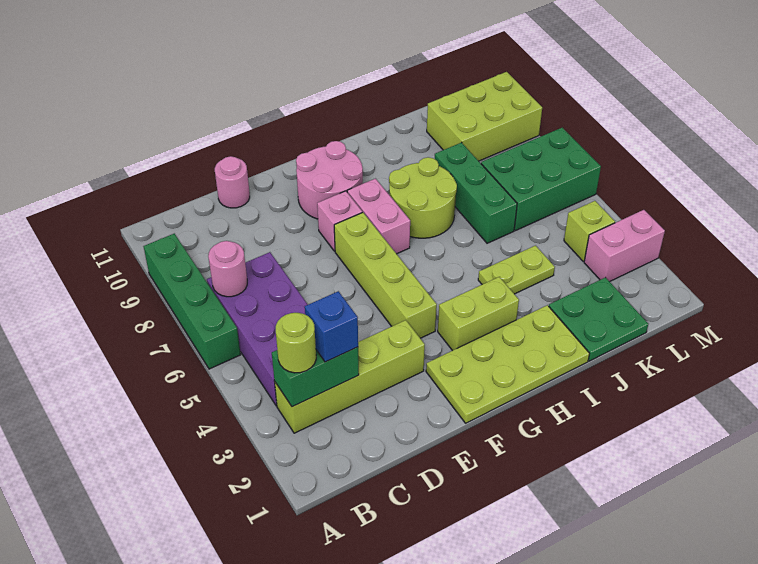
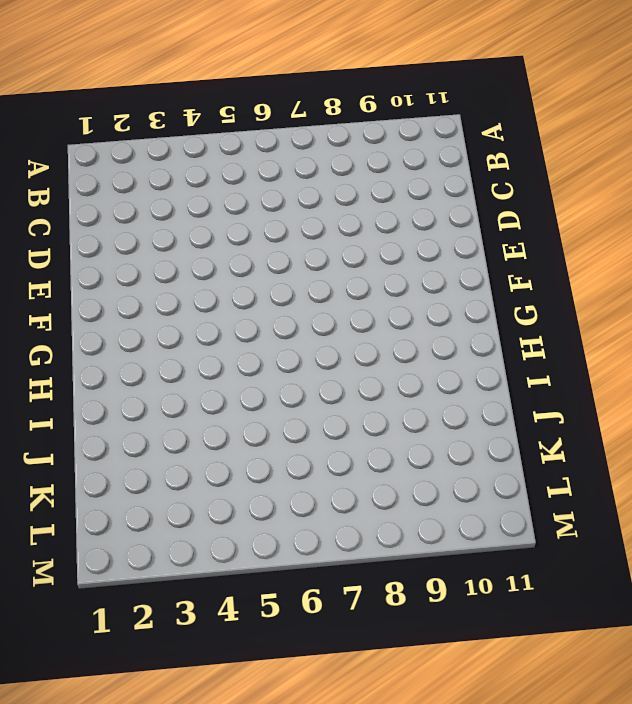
none -> green 1x4 brick [144,234,241,369]
none -> lime 1x4 brick [275,320,425,433]
none -> purple 2x4 brick [207,252,308,406]

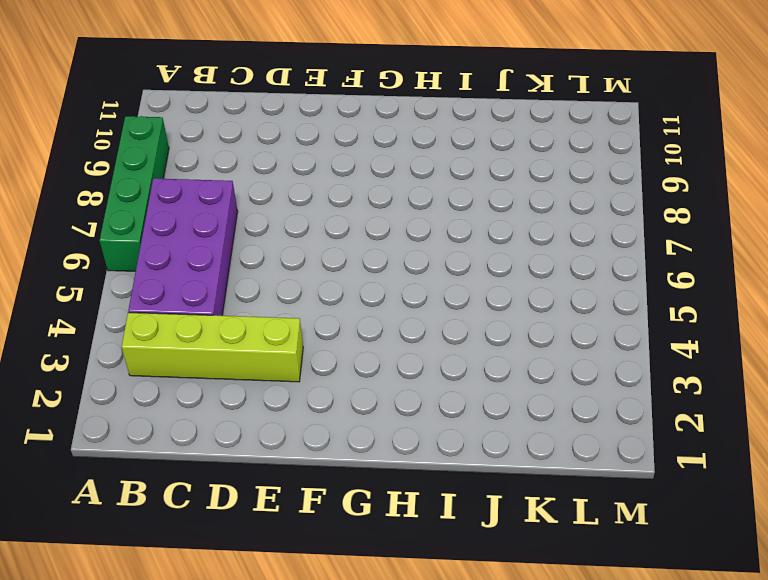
none -> pink 1x1 round brick [215,156,250,208]
none -> lime 2x4 plate [426,305,589,423]
none -> lime 1x4 brick [334,212,437,338]

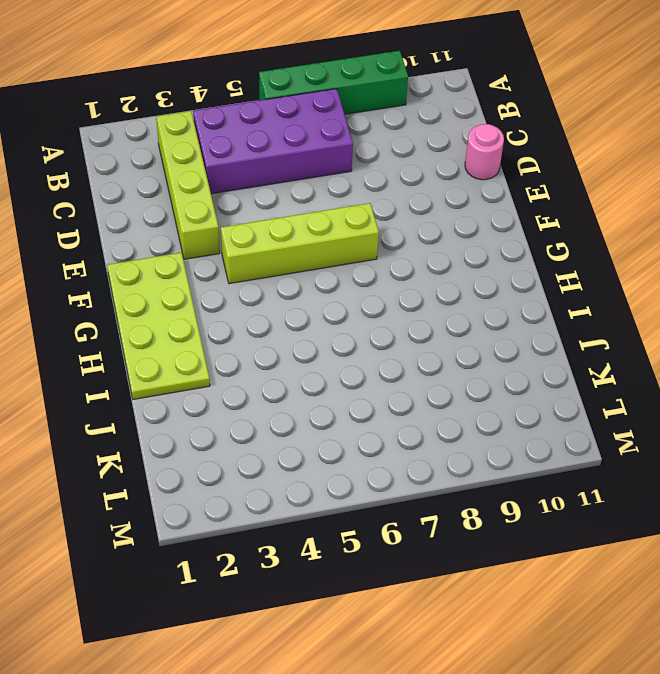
none -> pink 1x1 brick [317,191,362,251]
none -> pink 2x2 round brick [296,141,363,219]
none -> lime 1x2 brick [438,277,519,351]

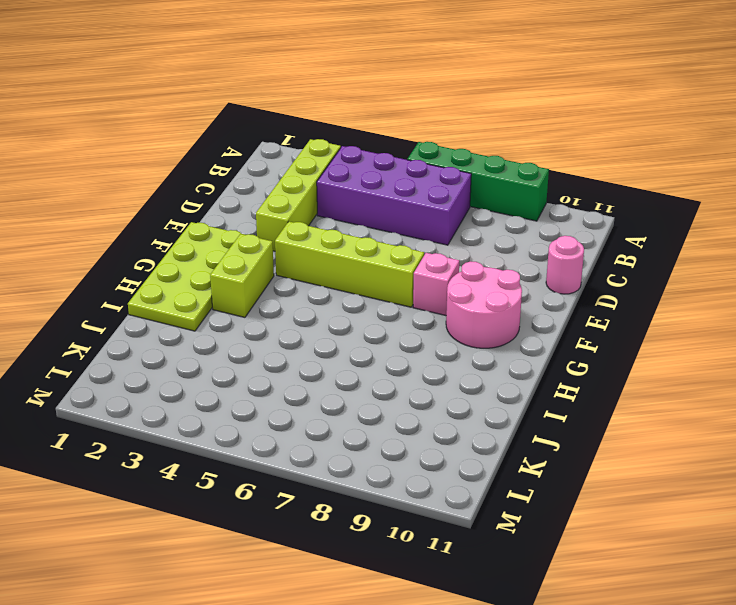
none -> pink 1x2 brick [347,179,410,254]
none -> lime 2x2 round brick [389,157,457,238]
none -> lime 1x2 plate [478,246,555,294]

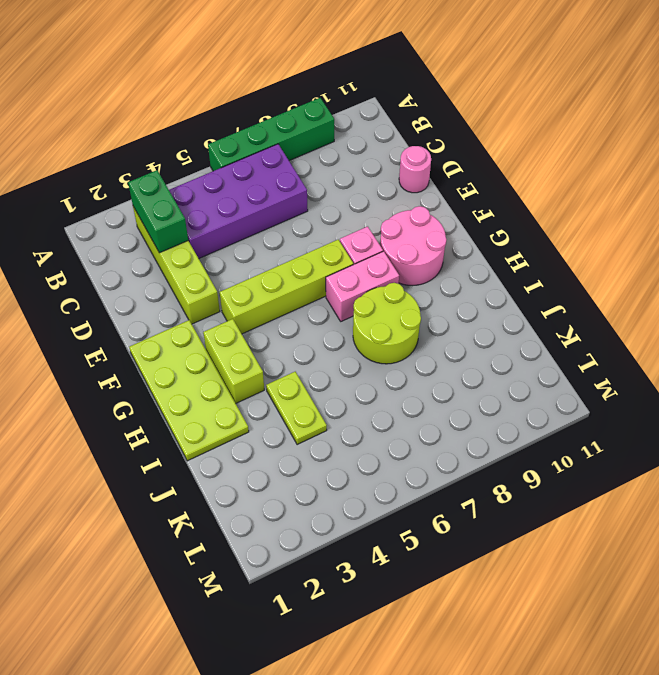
none -> green 2x2 plate [549,277,648,361]
none -> green 1x3 brick [435,143,517,243]
none -> green 2x3 brick [481,128,601,231]

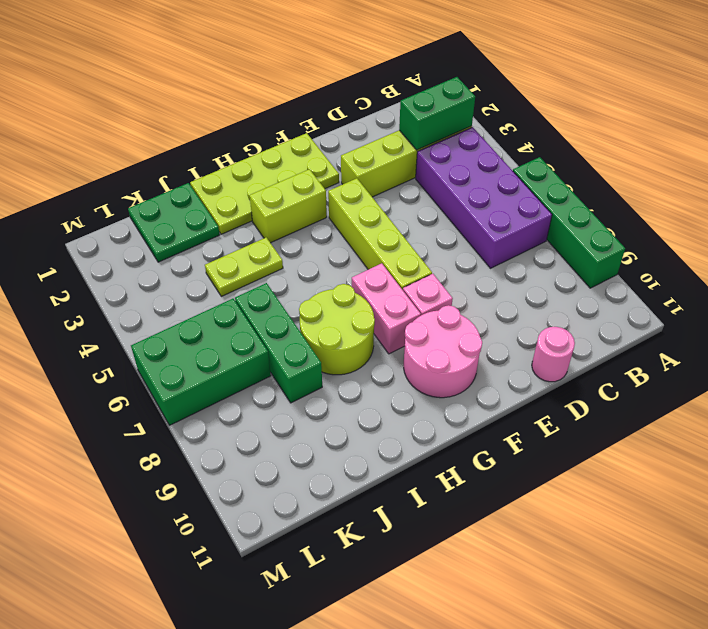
none -> lime 2x3 brick [427,72,542,161]
none -> pink 1x2 brick [584,210,665,282]
none -> lime 1x1 brick [564,201,615,261]

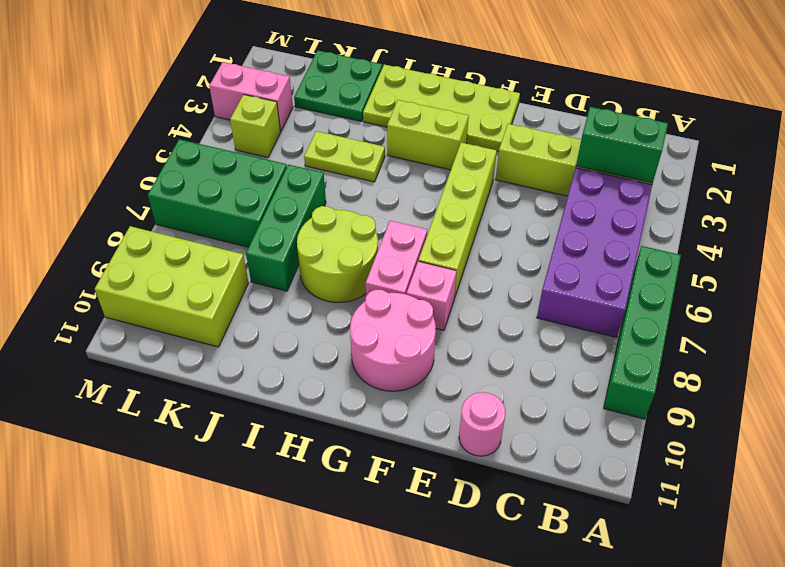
none -> pink 1x1 round brick [208,241,247,297]
none -> lime 1x1 round brick [276,313,316,373]
none -> blue 1x1 brick [305,291,358,362]

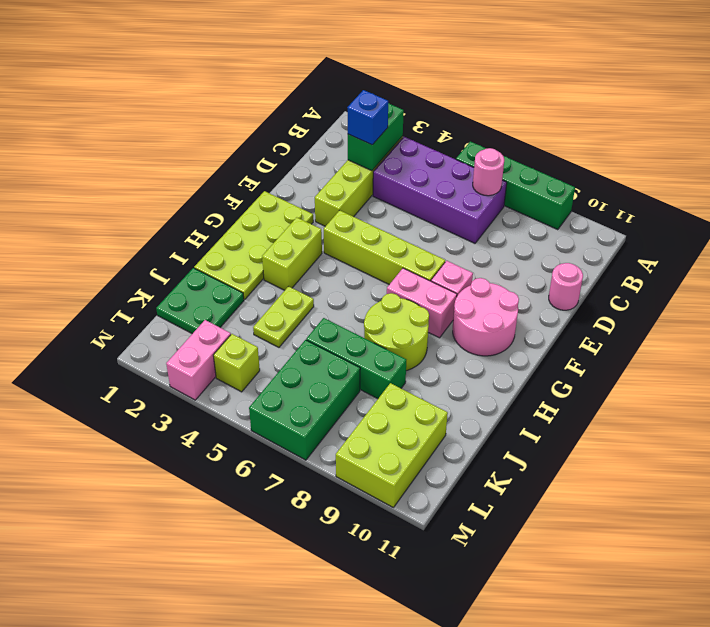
none -> lime 1x1 round brick [276,313,316,373]

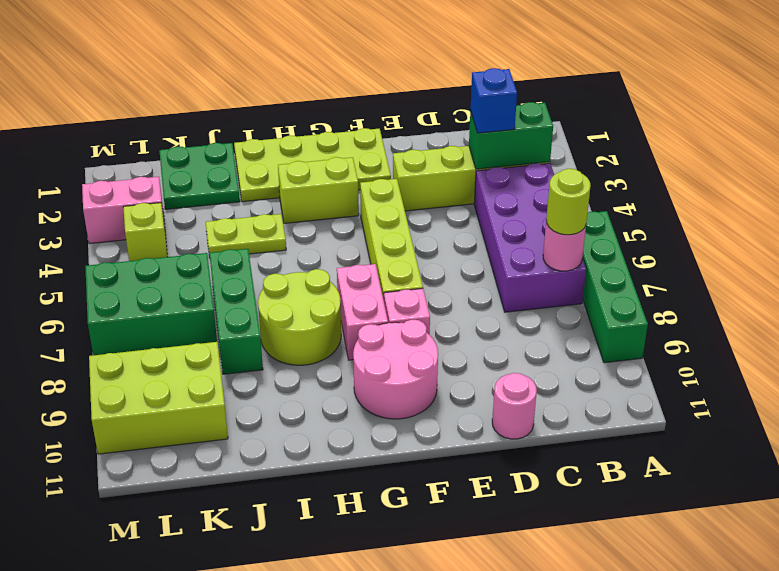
lime 1x1 round brick [546,169,591,235] -> lime 1x1 round brick moved to [276,313,316,373]

